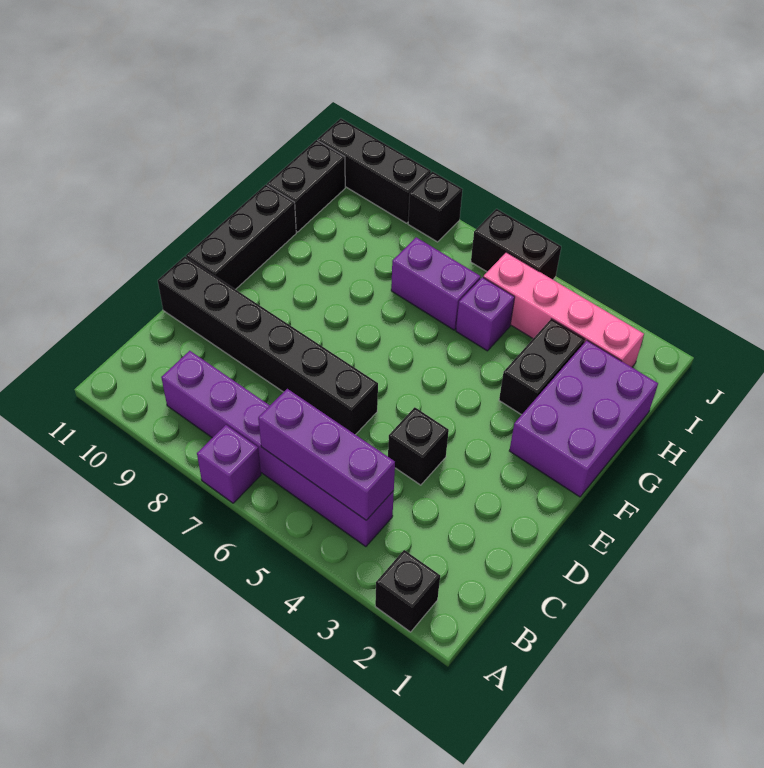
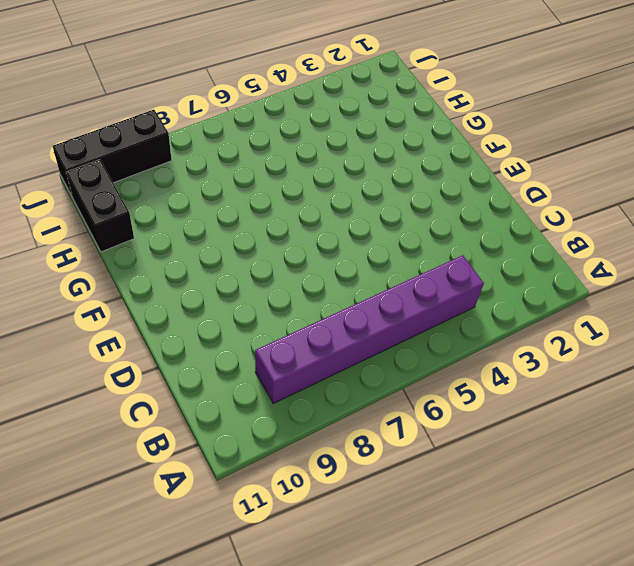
none -> black 1x1 brick [375,550,440,632]
none -> purple 1x1 brick [197,425,261,503]
none -> black 1x1 brick [388,407,449,485]

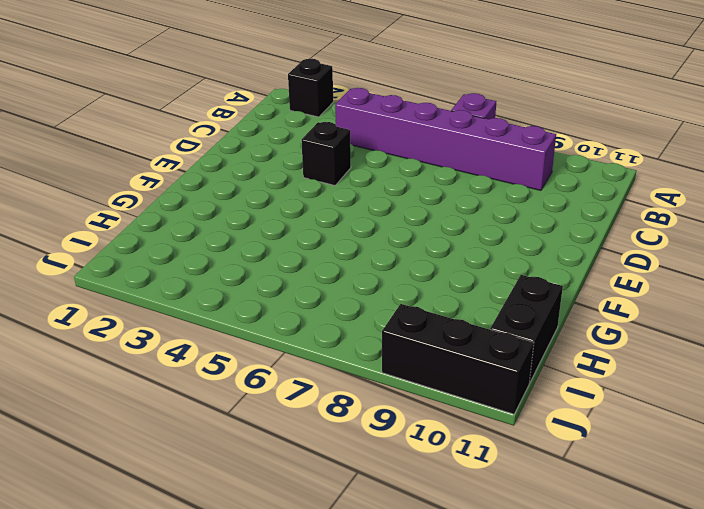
none -> black 1x6 brick [158,256,378,435]
none -> black 1x3 brick [186,185,296,290]
none -> purple 2x3 brick [509,340,658,497]

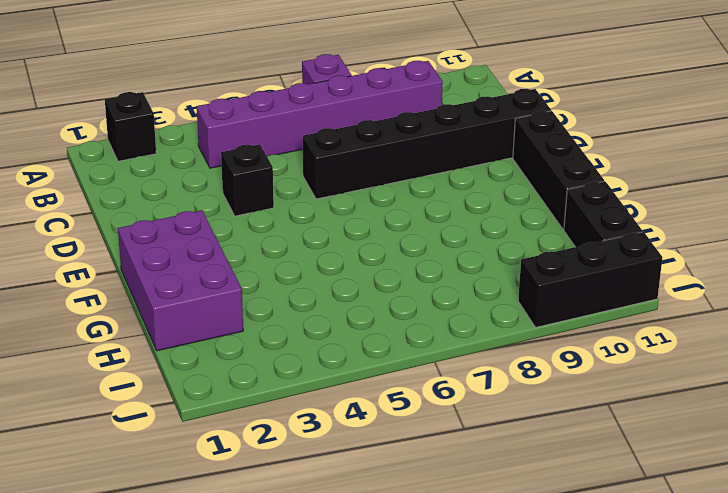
none -> black 1x2 brick [499,319,585,415]
none -> purple 1x1 brick [456,277,515,351]
none -> purple 1x2 brick [391,237,481,330]

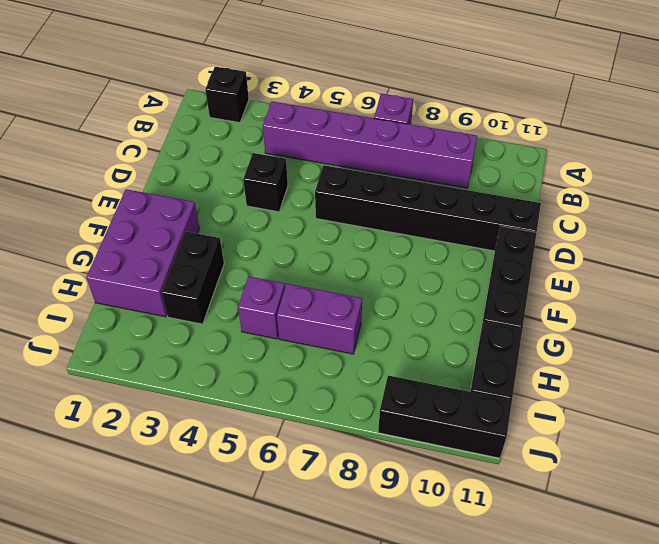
none -> pink 1x4 brick [483,252,644,367]
none -> black 1x2 brick [471,209,561,280]
none -> black 1x1 brick [408,172,463,242]

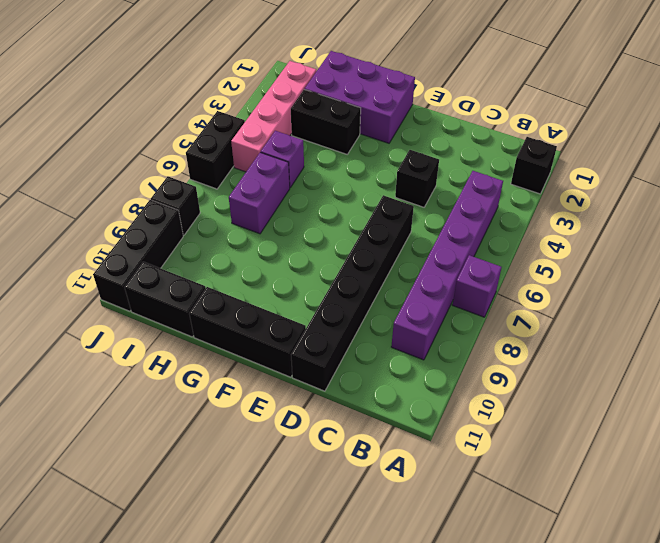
none -> purple 1x3 brick [258,389,395,520]

